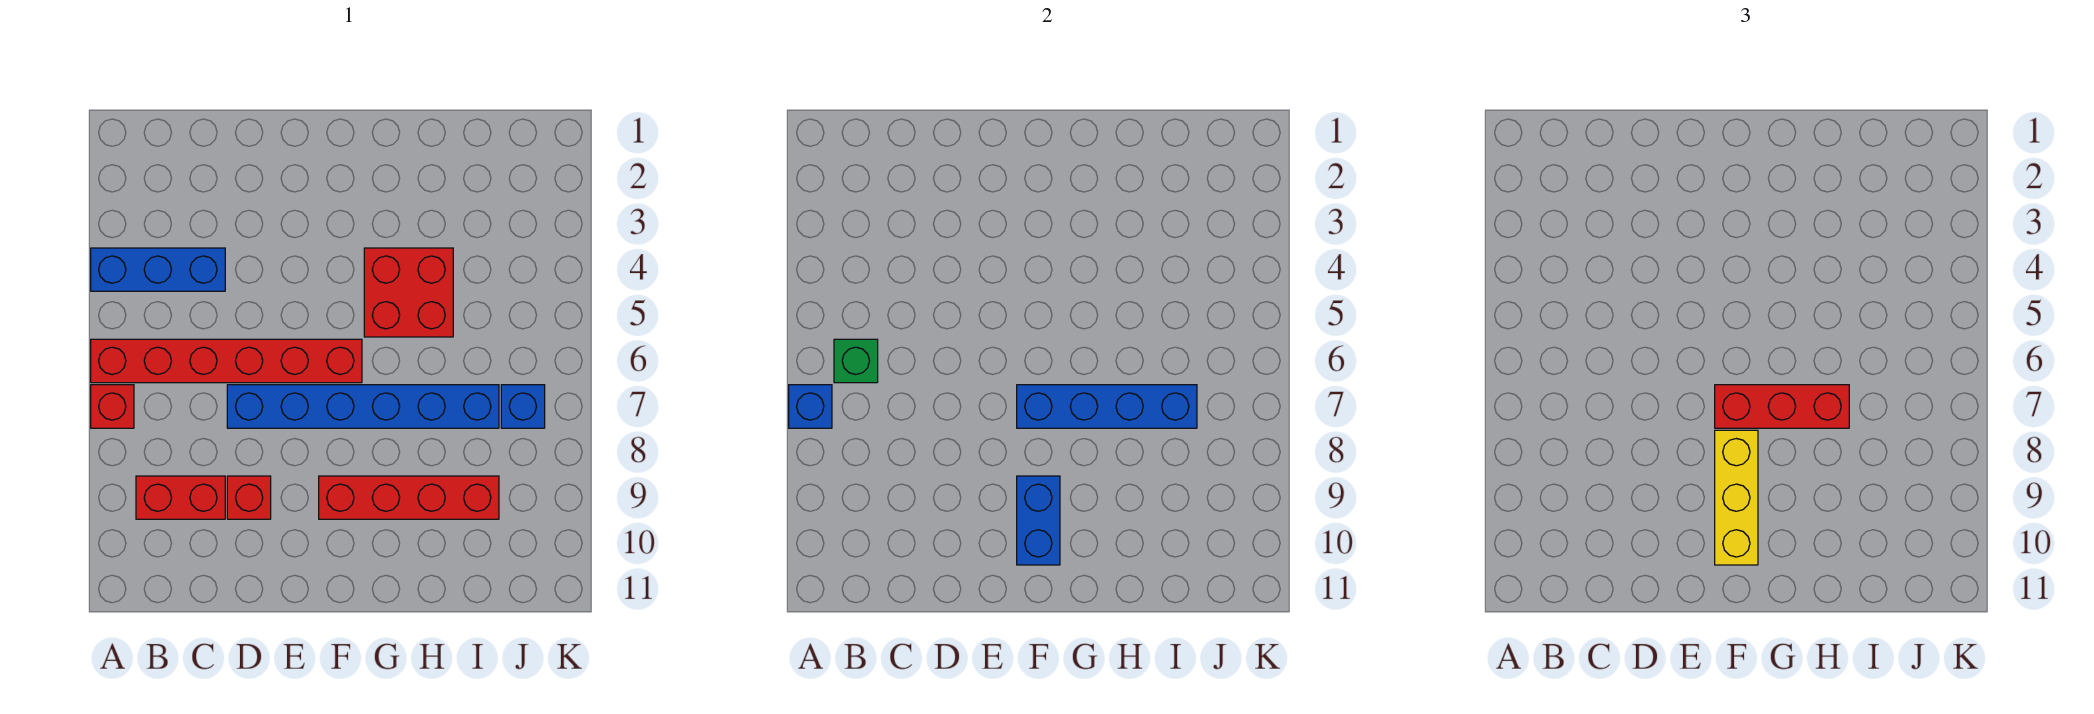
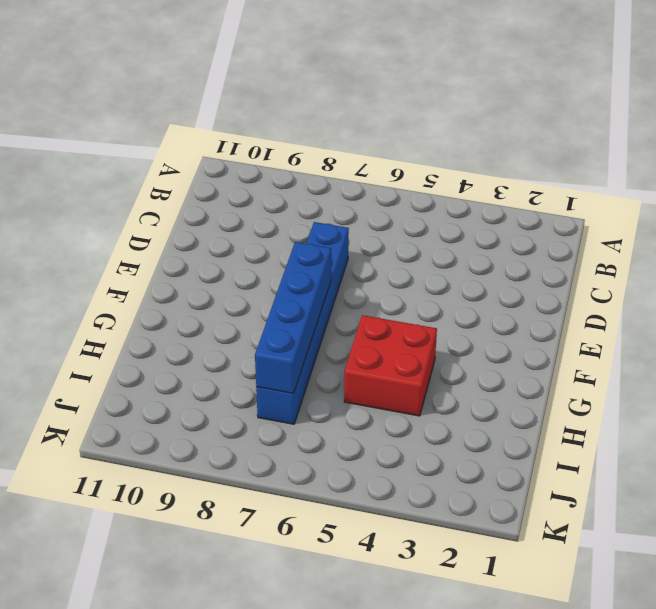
none -> blue 1x3 brick [91,248,225,291]
none -> red 1x6 brick [91,339,362,383]
none -> red 1x1 brick [91,385,134,428]

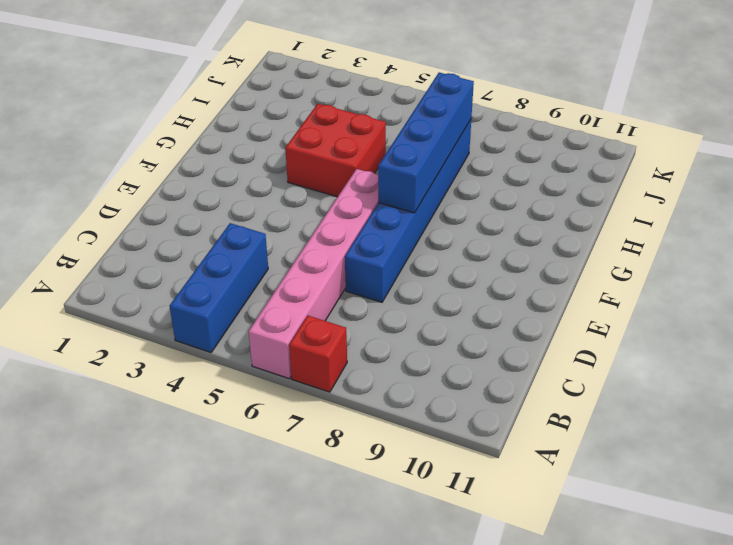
pink 1x6 brick [248,169,378,379] -> red 1x6 brick [91,339,362,383]
none -> red 1x2 brick [136,476,225,519]
none -> red 1x1 brick [227,476,271,519]
none -> red 1x4 brick [319,476,499,519]

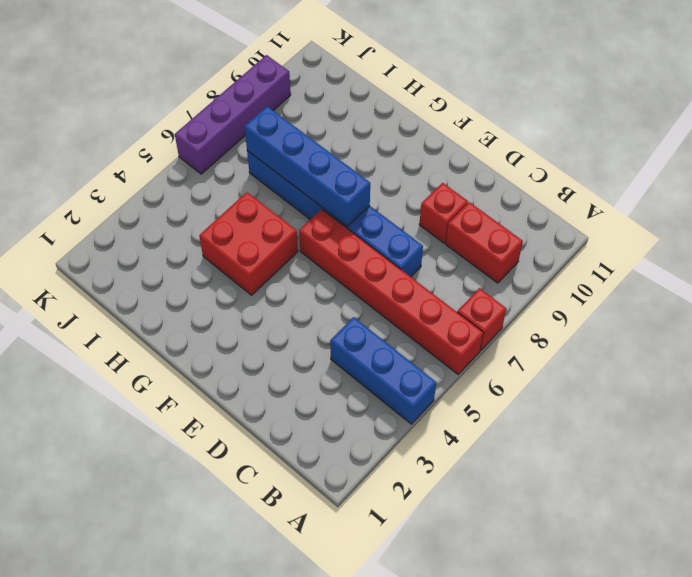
purple 1x4 brick [175,55,291,174] -> none
none -> red 1x4 brick [319,476,499,519]
none -> blue 1x1 brick [501,385,545,428]
none -> blue 1x1 brick [789,385,832,428]

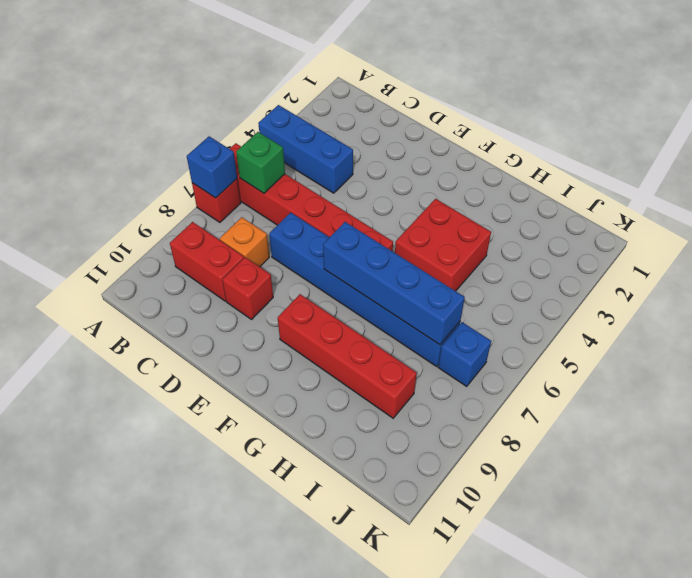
orange 1x1 brick [220,217,269,267] -> none
none -> blue 1x2 brick [1017,476,1060,565]
none -> red 1x3 brick [1715,385,1849,428]
none -> yellow 1x3 brick [1715,430,1758,565]

